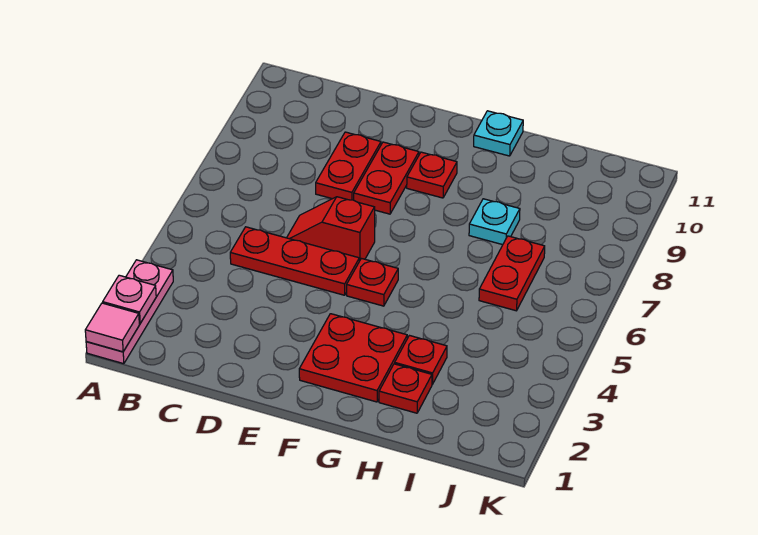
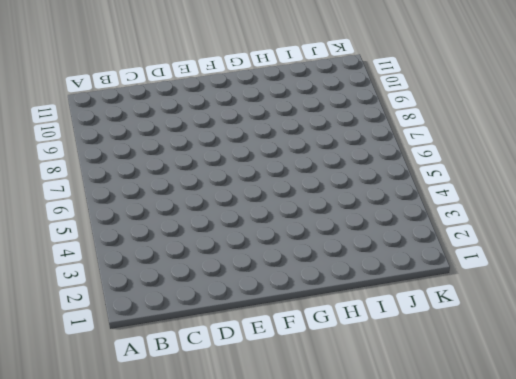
none -> pink 1x3 plate [86,260,173,364]
none -> red 1x3 plate [230,227,359,295]
none -> red 1x2 slope [287,197,375,261]

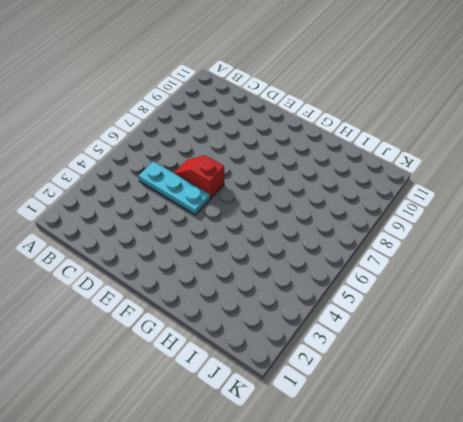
cyan 1x3 plate [139,161,210,215] -> red 1x3 plate [230,227,359,295]
none -> pink 1x3 plate [86,260,173,364]
none -> red 1x2 plate [316,132,381,200]
none -> red 1x2 plate [354,142,419,214]

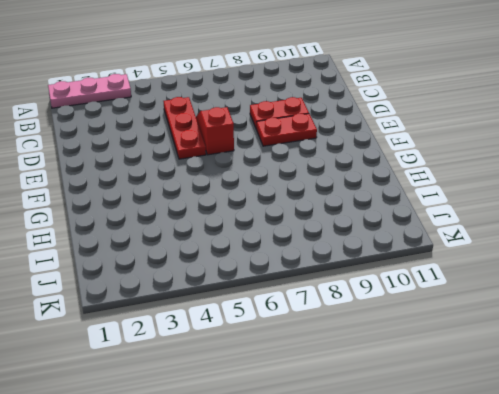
none -> red 2x2 plate [299,314,407,402]
none -> red 1x1 plate [347,258,398,306]
none -> red 1x1 plate [407,152,457,198]

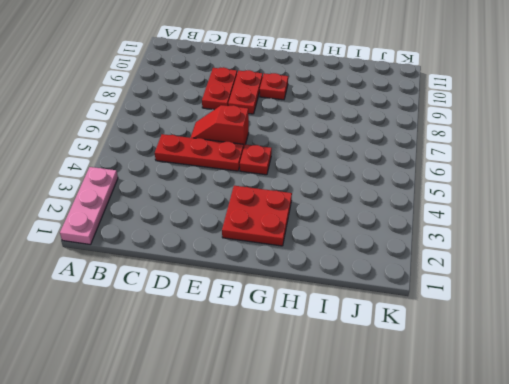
none -> cyan 1x1 plate [474,111,523,156]
none -> red 1x1 plate [379,364,432,413]
none -> red 1x1 plate [395,336,447,384]

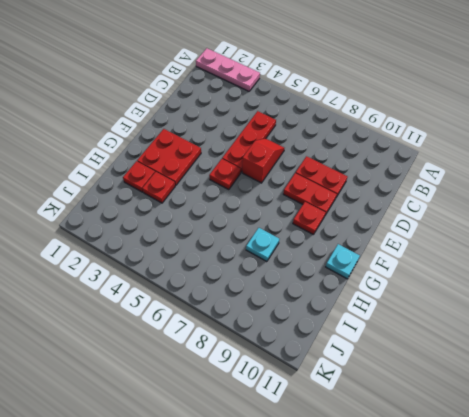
none -> red 1x2 plate [479,236,545,311]
none -> pink 1x1 tile [85,303,139,352]
none -> pink 1x1 plate [103,275,156,323]

